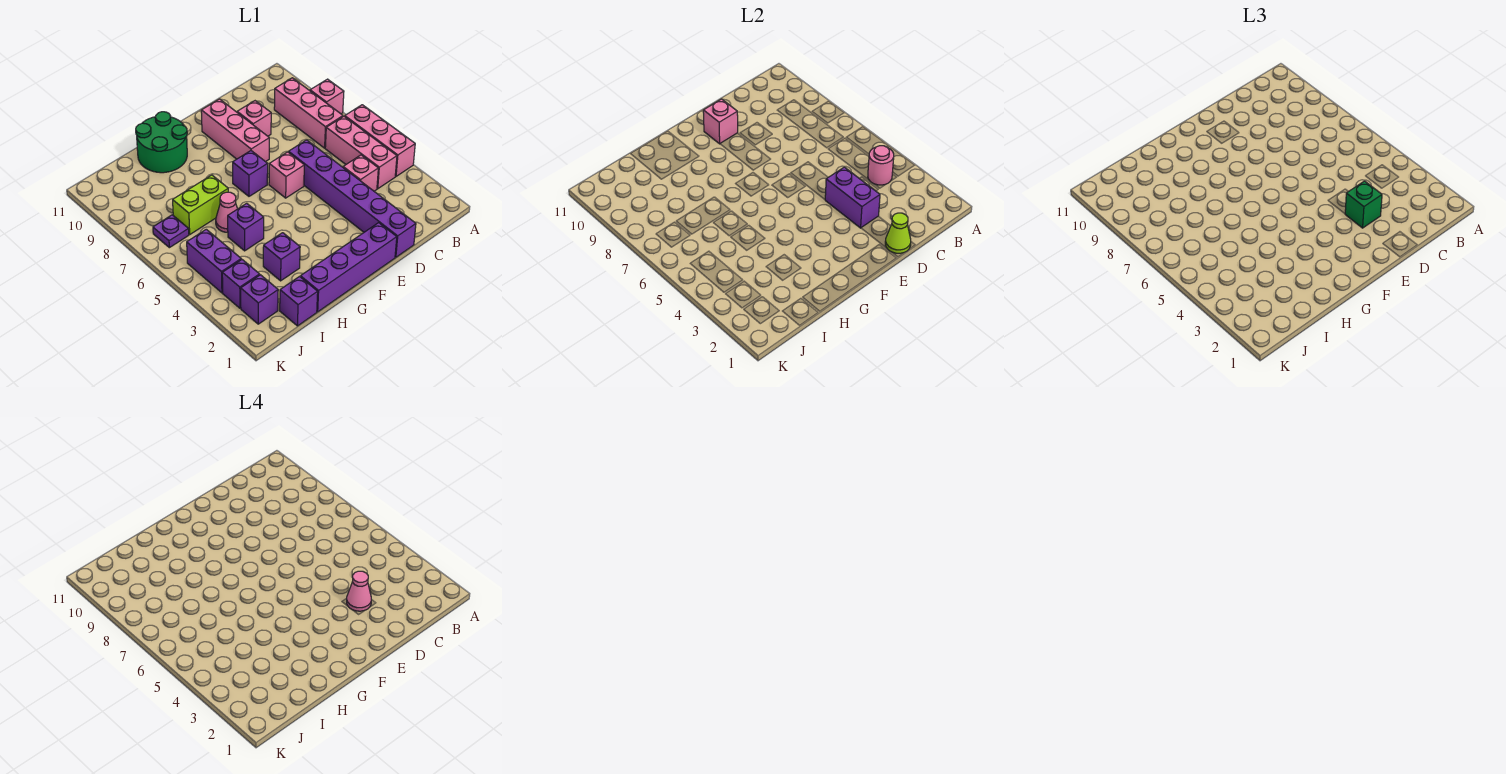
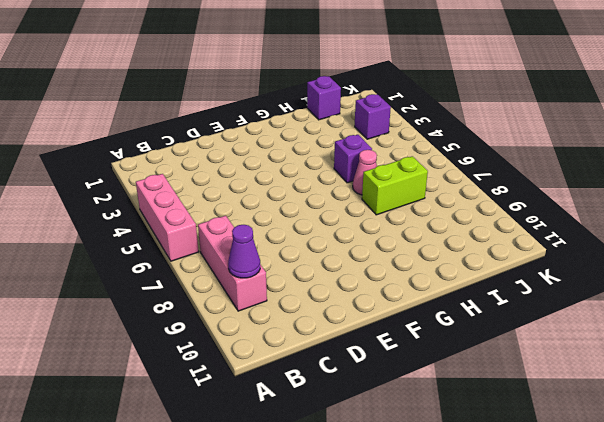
purple 1x1 cone [228,225,260,278] -> none
none -> pink 1x1 brick [310,79,344,114]
none -> pink 1x3 brick [325,116,397,189]
none -> pink 1x1 brick [343,155,378,191]

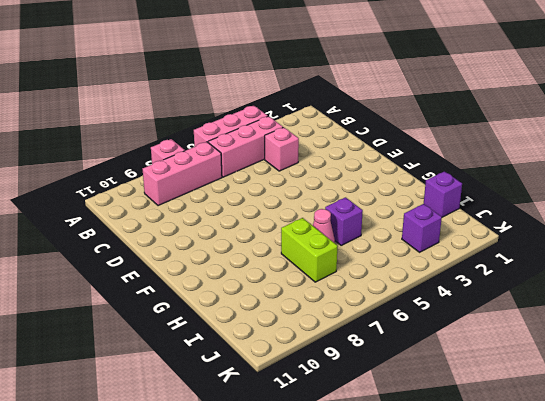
none -> purple 1x6 brick [289,140,416,257]
none -> pink 1x1 brick [237,101,271,136]
none -> purple 1x4 brick [301,223,397,312]

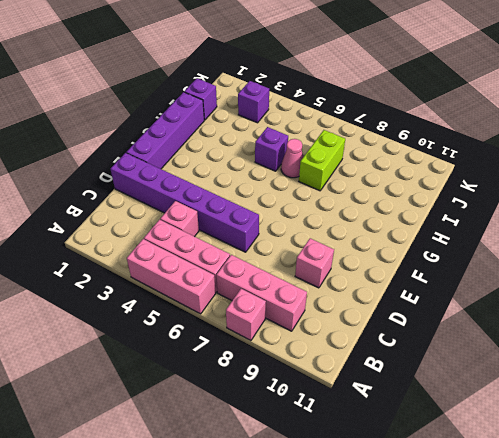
none -> pink 1x1 brick [269,152,304,198]
none -> pink 1x3 brick [201,99,269,162]
none -> purple 1x1 brick [233,151,268,196]

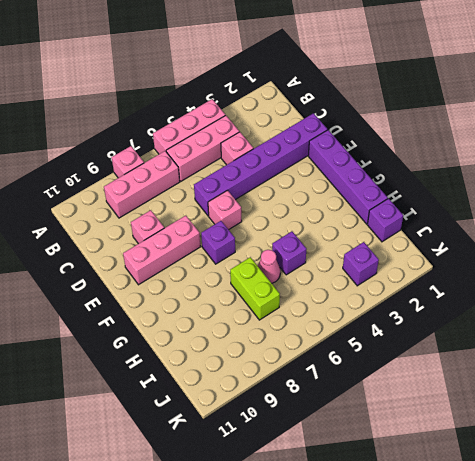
none -> green 2x2 round brick [136,112,187,173]
none -> purple 1x1 brick [263,233,300,281]
none -> purple 1x1 brick [241,275,278,324]

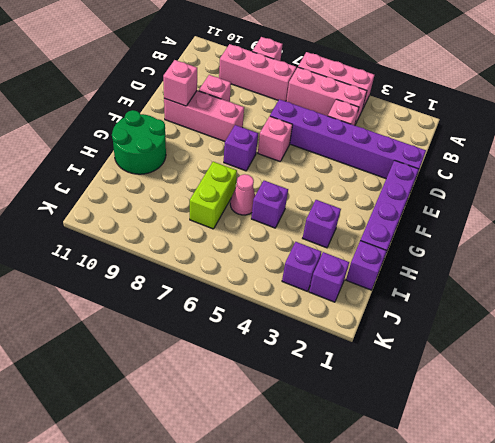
none -> purple 1x2 brick [187,229,241,293]
none -> purple 1x1 plate [153,215,189,248]
none -> pink 1x1 round brick [868,146,894,185]

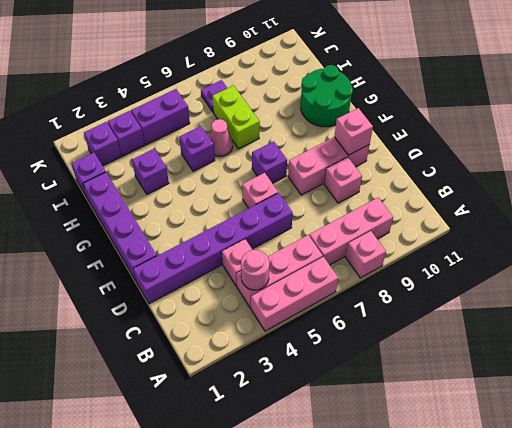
none -> lime 1x1 cone [885,213,911,253]
none -> purple 1x2 brick [825,167,880,228]
none -> green 1x1 brick [1345,181,1382,228]

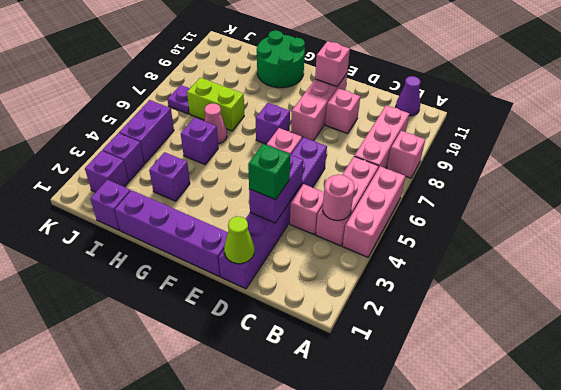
purple 1x1 cone [396,76,421,116] -> none
none -> pink 1x1 cone [347,571,371,611]

